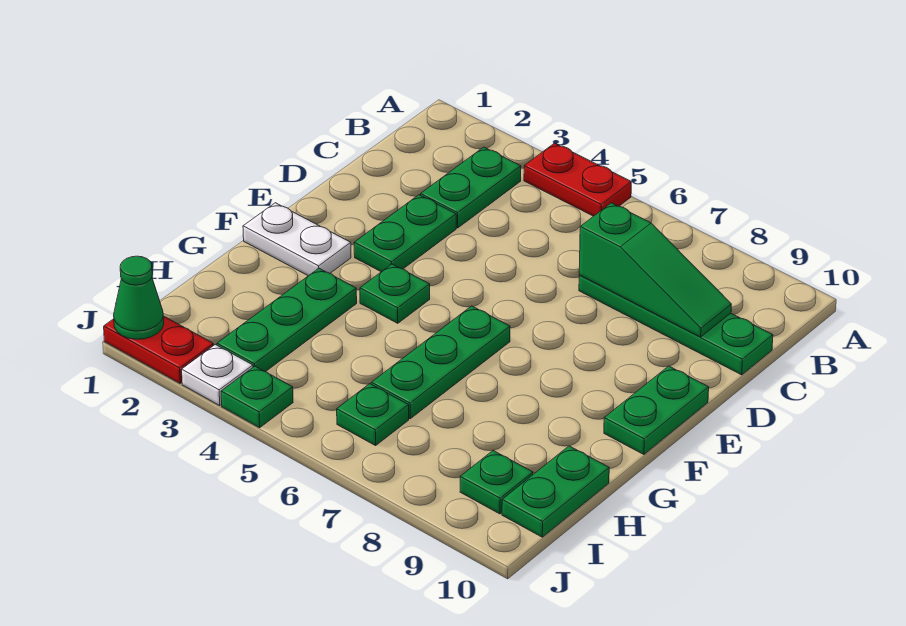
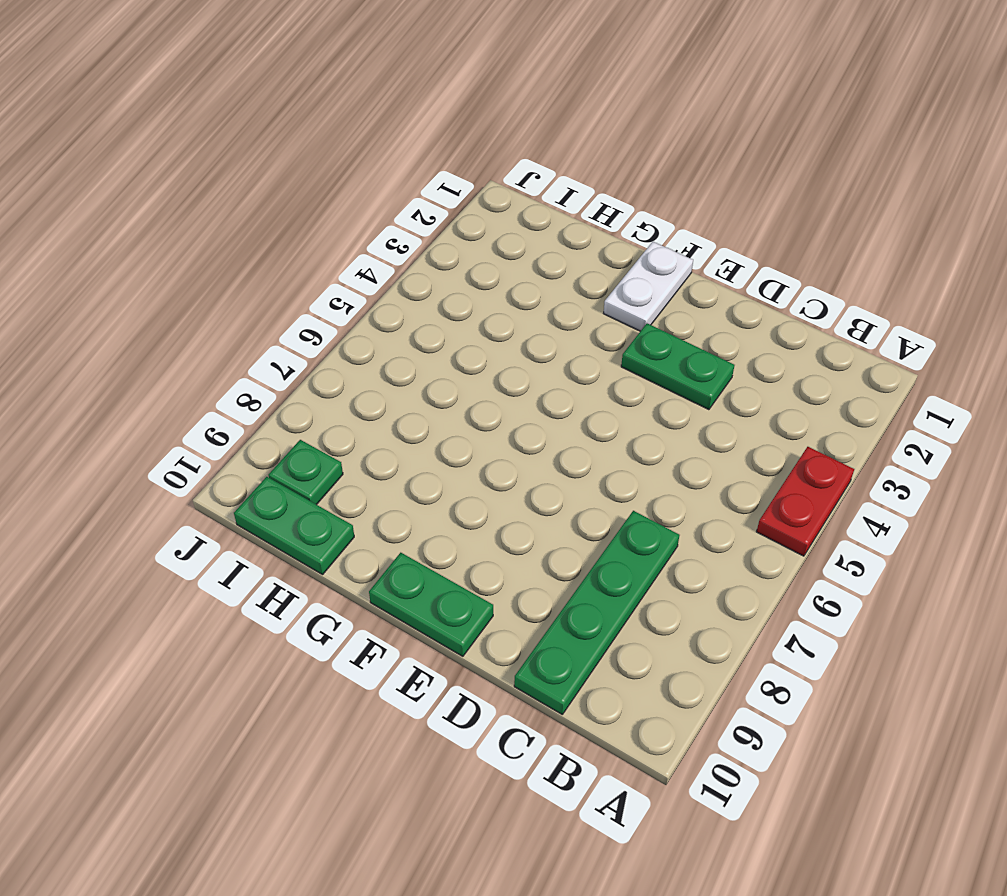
none -> green 1x2 plate [421,147,521,228]
none -> green 1x1 plate [360,264,430,323]
none -> green 1x3 plate [371,306,510,419]

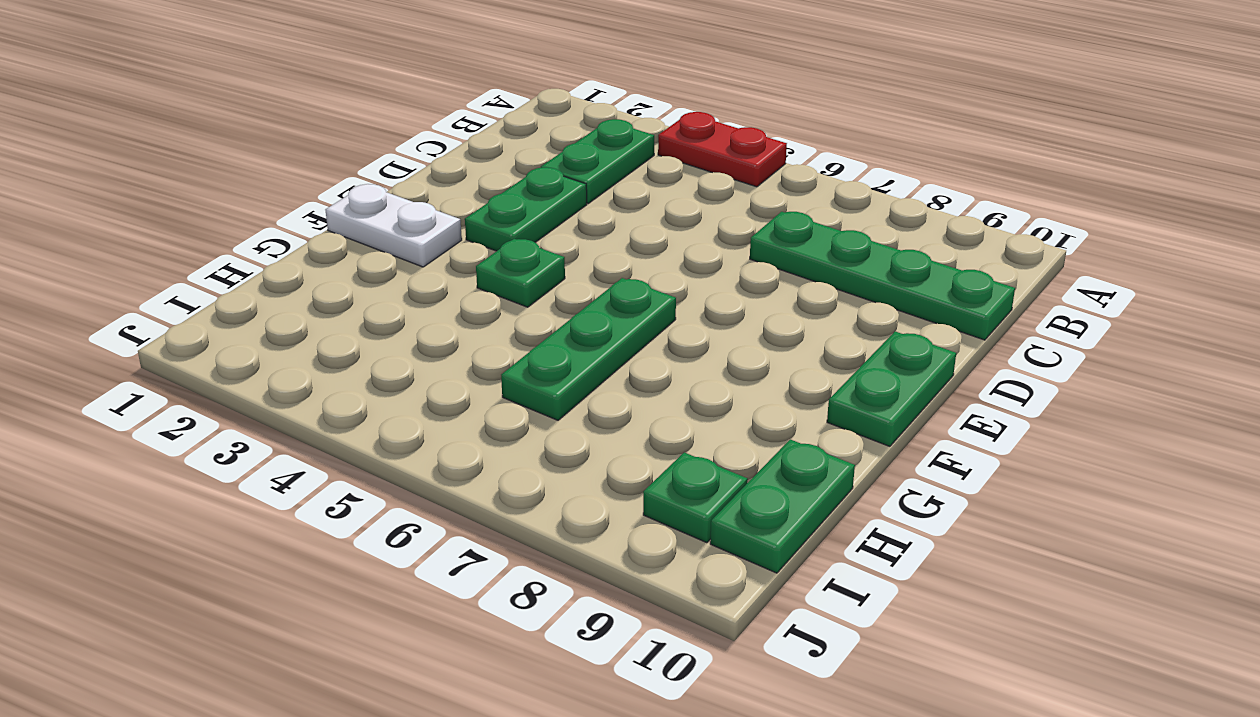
none -> green 1x3 plate [217,268,357,372]
none -> green 1x1 plate [337,384,409,446]
none -> red 1x2 plate [104,316,213,383]

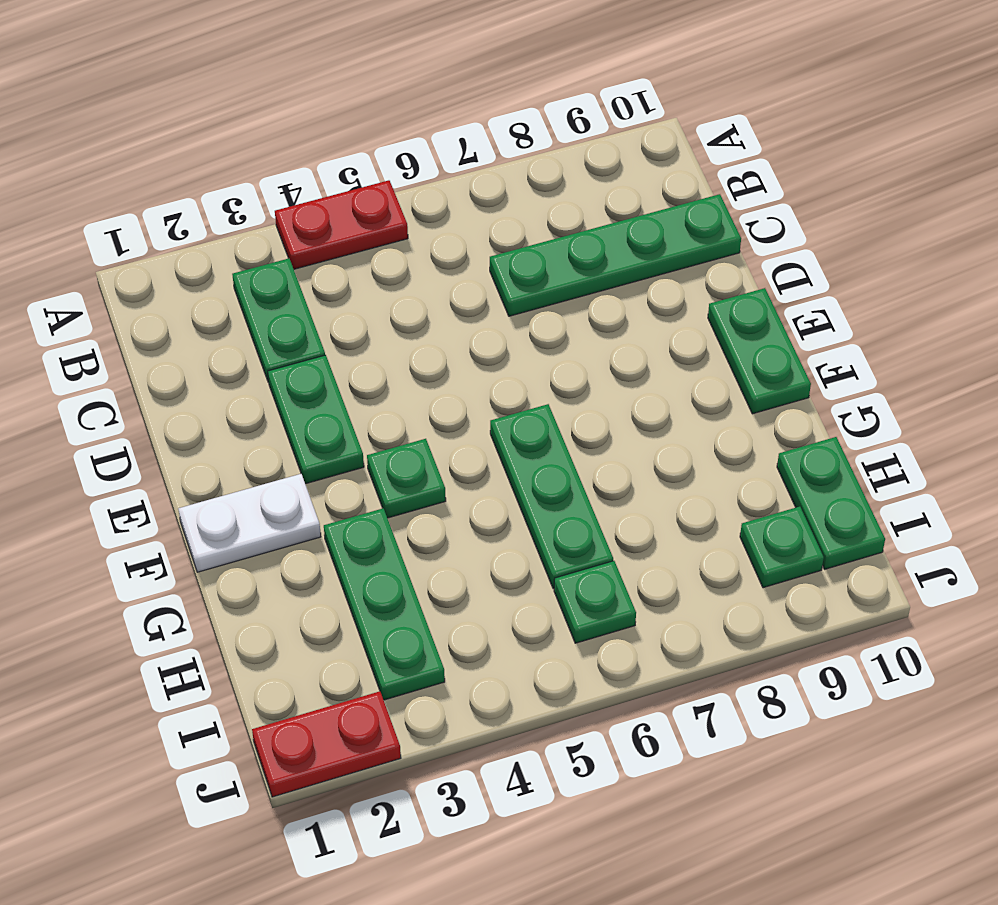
none -> white 1x1 plate [182,345,253,405]
none -> green 1x1 plate [221,366,293,428]
none -> green 1x3 slope [579,203,731,337]

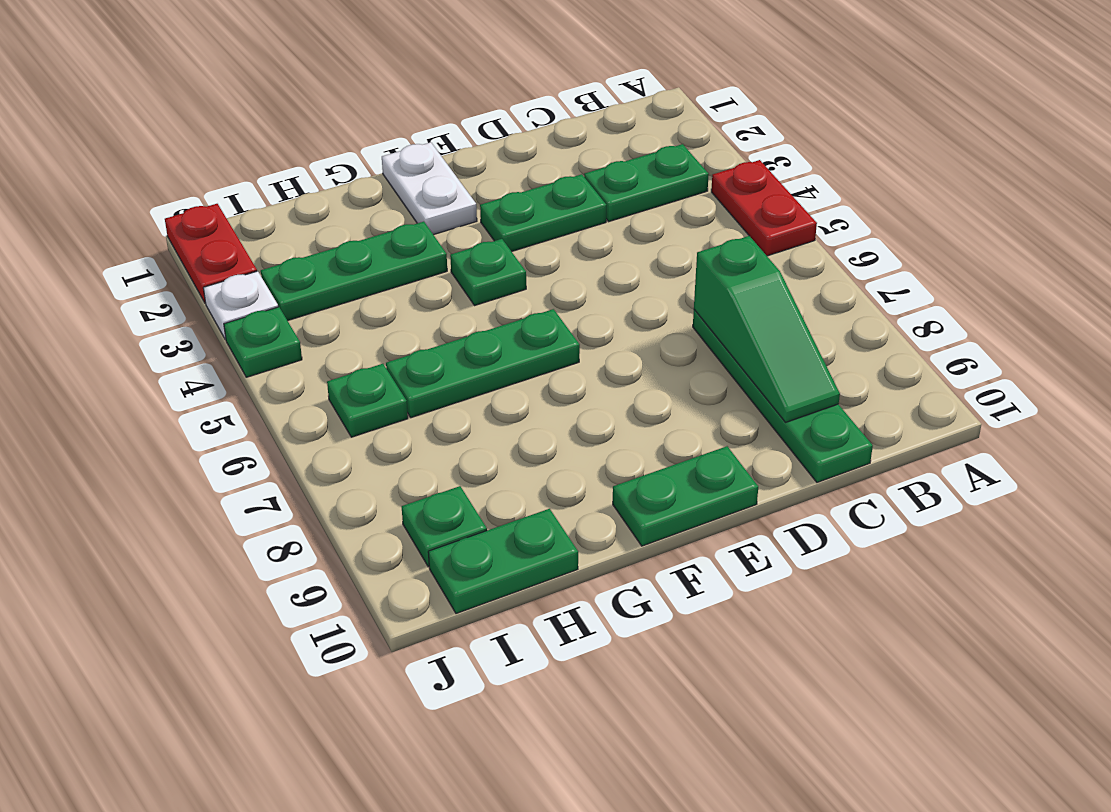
none -> green 1x1 cone [114,256,164,339]

